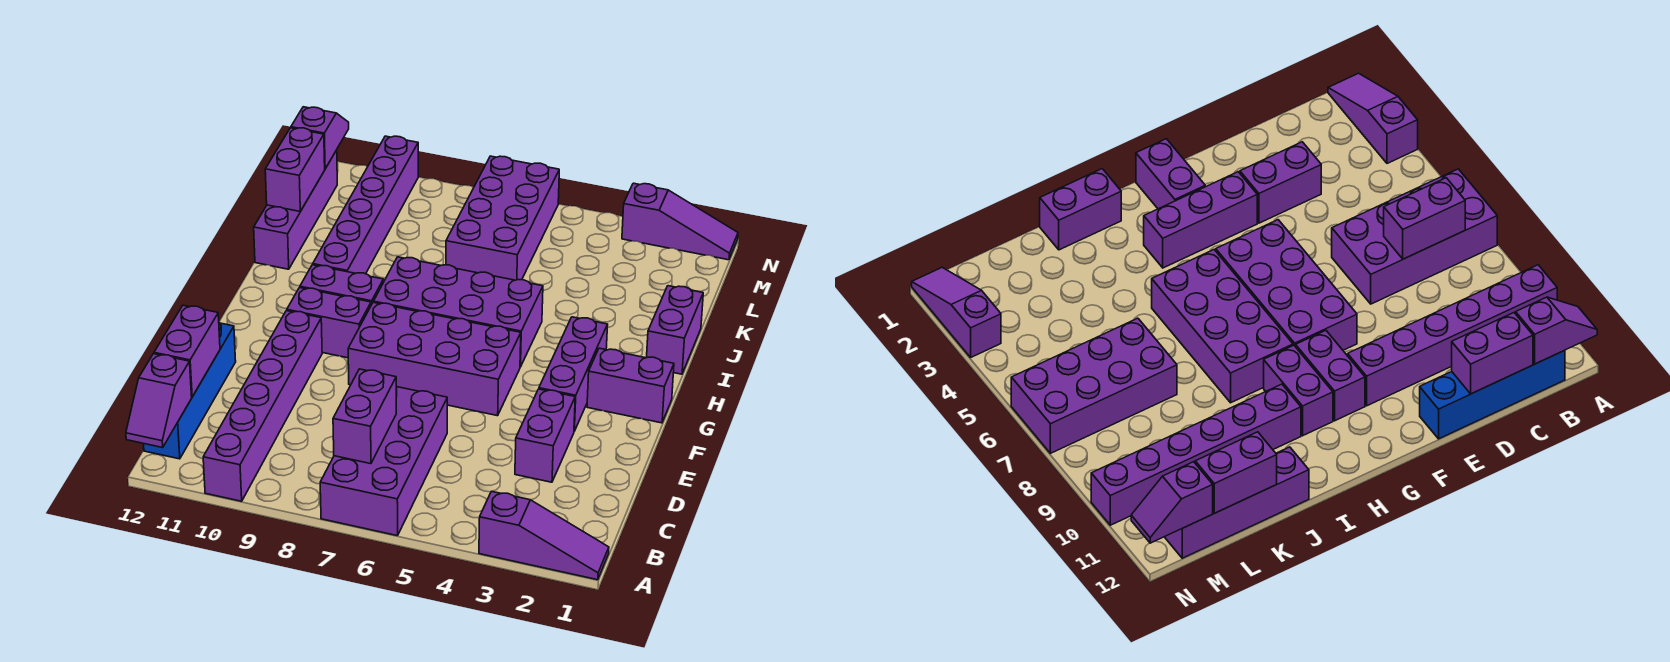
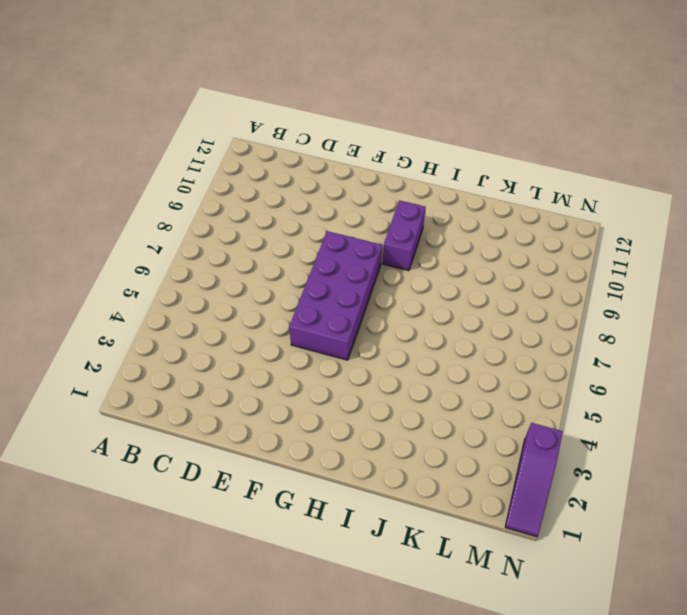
none -> purple 1x3 slope [479,491,609,580]
none -> purple 2x4 brick [320,387,447,536]
none -> purple 1x6 brick [203,311,322,501]

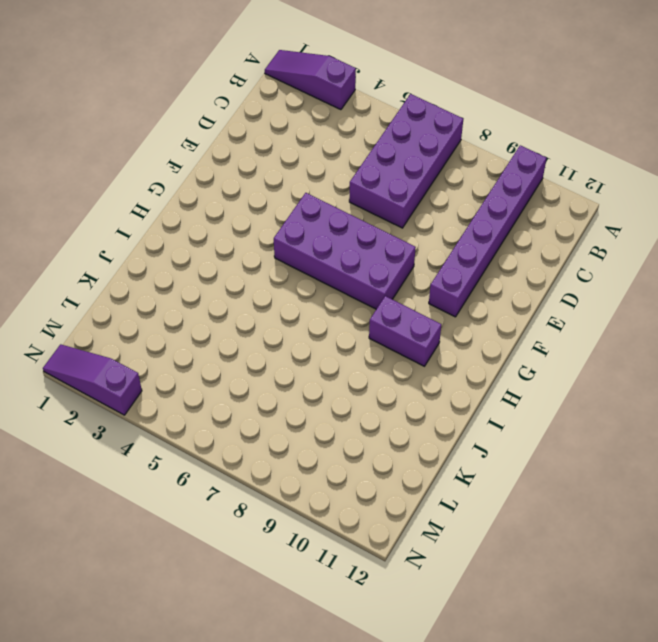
none -> blue 1x4 brick [144,323,236,459]
none -> purple 1x2 brick [515,389,575,482]
none -> purple 1x3 brick [539,317,608,431]

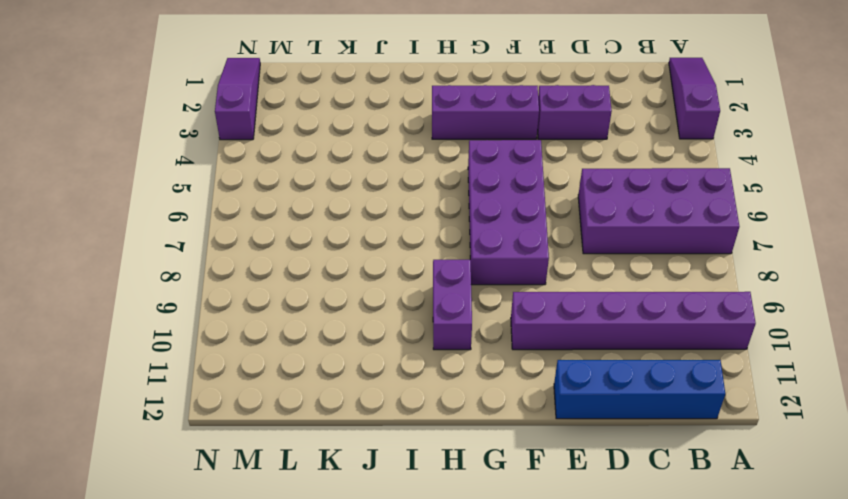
none -> purple 1x2 brick [587,348,674,423]
none -> purple 1x2 brick [287,288,371,358]
none -> purple 2x4 brick [374,257,543,367]

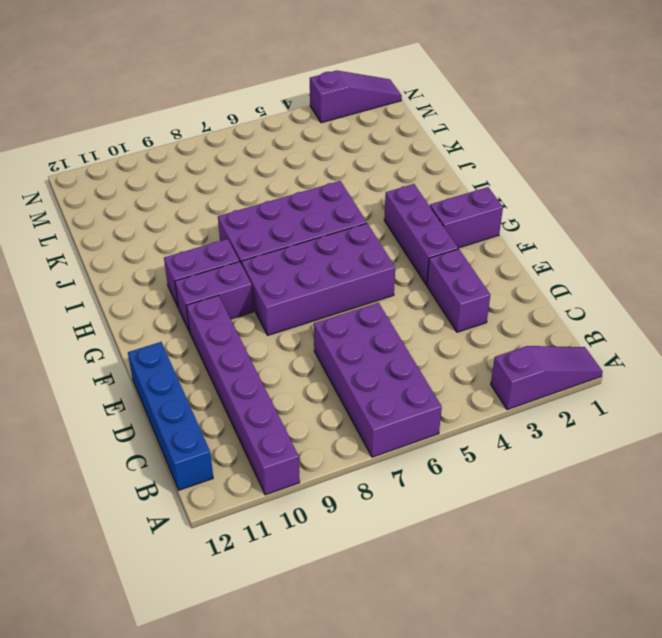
none -> purple 1x2 brick [647,286,703,374]
none -> purple 1x6 brick [313,136,418,274]
none -> purple 1x4 brick [254,150,337,269]

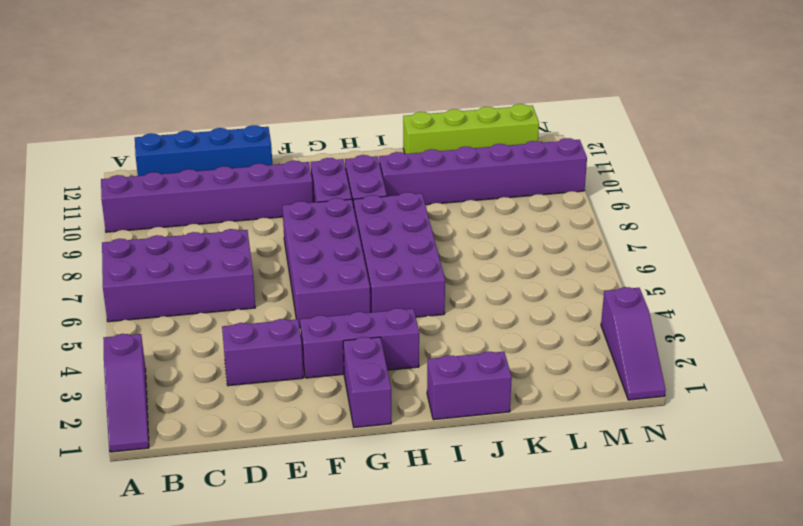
lime 1x4 brick [403,104,539,154] -> purple 1x4 brick [254,150,337,269]
none -> purple 2x4 brick [446,156,559,280]
none -> purple 1x2 slope [126,354,192,448]
none -> purple 1x2 brick [333,369,396,464]

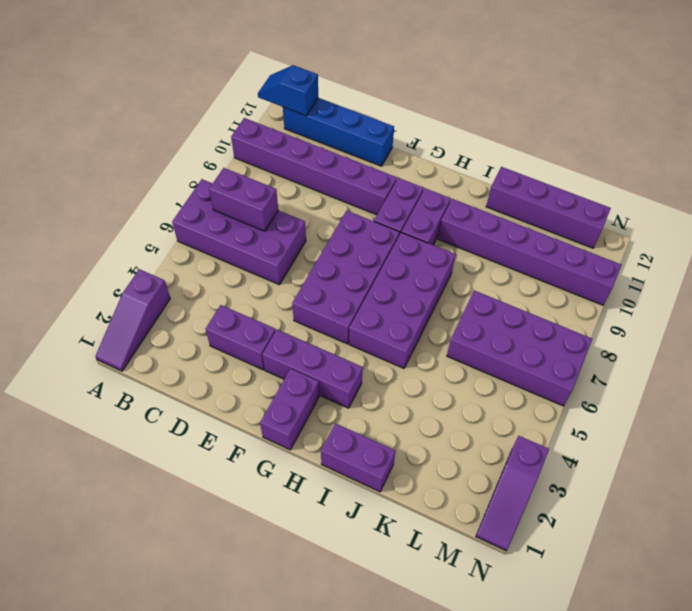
blue 1x2 slope [258,65,318,116] -> purple 1x2 slope [126,354,192,448]
none -> purple 1x2 brick [154,305,220,396]
none -> purple 1x2 brick [265,128,325,211]
none -> purple 1x2 slope [291,107,349,169]

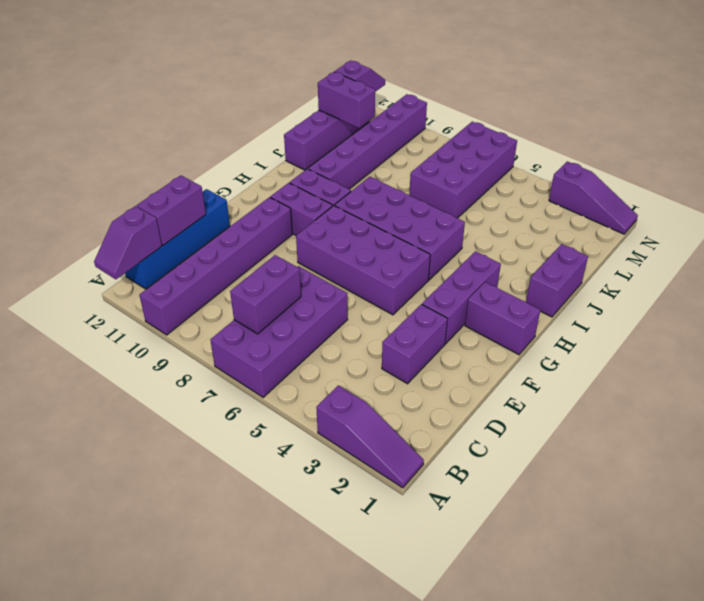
purple 1x2 brick [318,72,375,128] -> purple 1x2 brick turned to [265,128,325,211]

